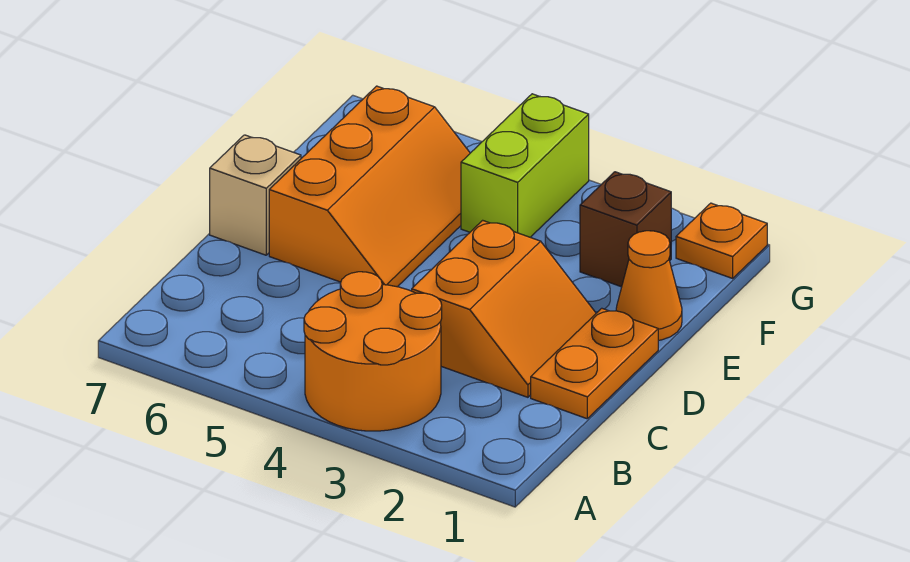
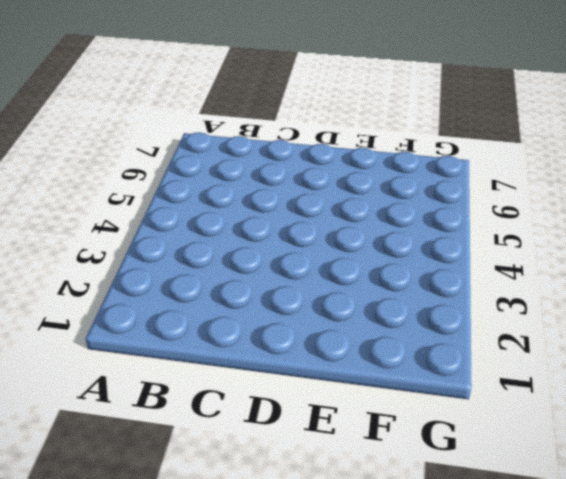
none -> orange 2x2 round brick [304,272,442,431]
none -> orange 1x2 plate [531,308,658,419]

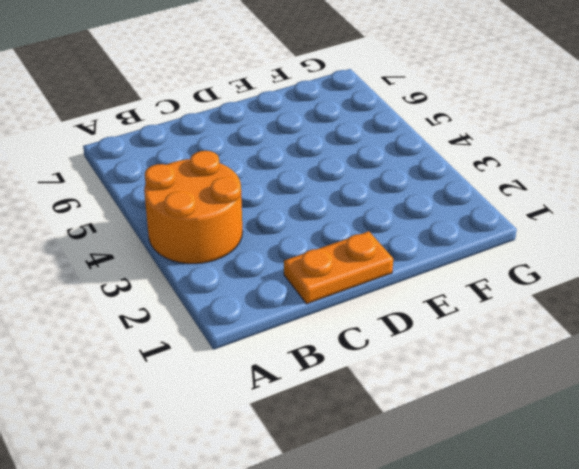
none -> orange 2x2 slope [412,220,596,397]
none -> orange 2x3 slope [269,86,470,287]

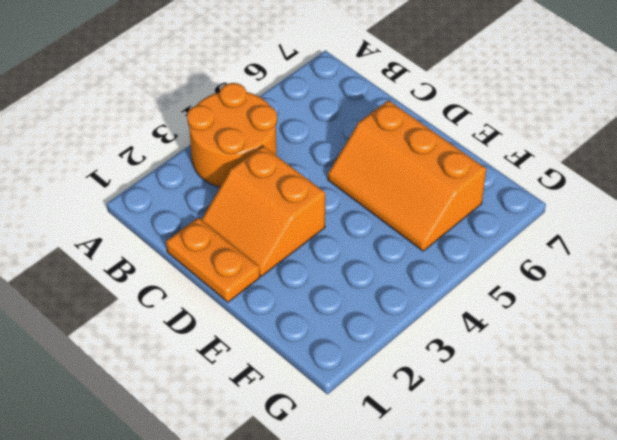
none -> tan 1x1 brick [210,135,301,255]
none -> orange 1x1 cone [616,231,682,340]

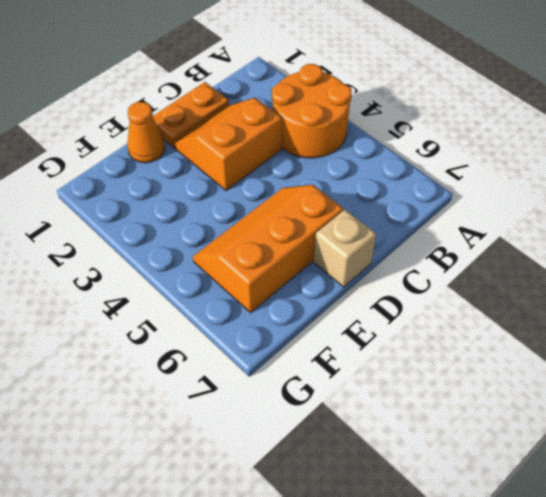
none -> brown 1x1 brick [580,172,671,287]
none -> lime 1x2 brick [461,94,589,237]

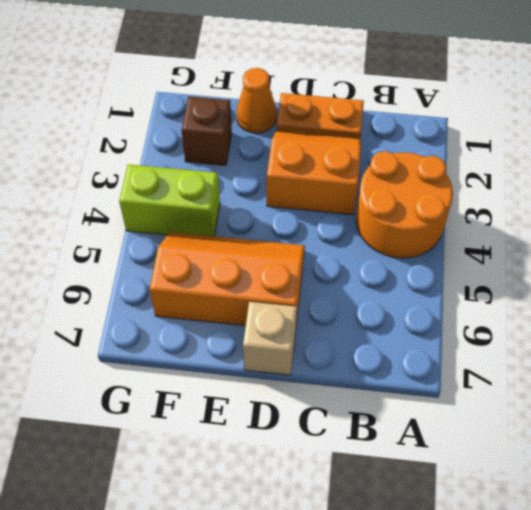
none -> orange 1x1 plate [676,203,767,278]

